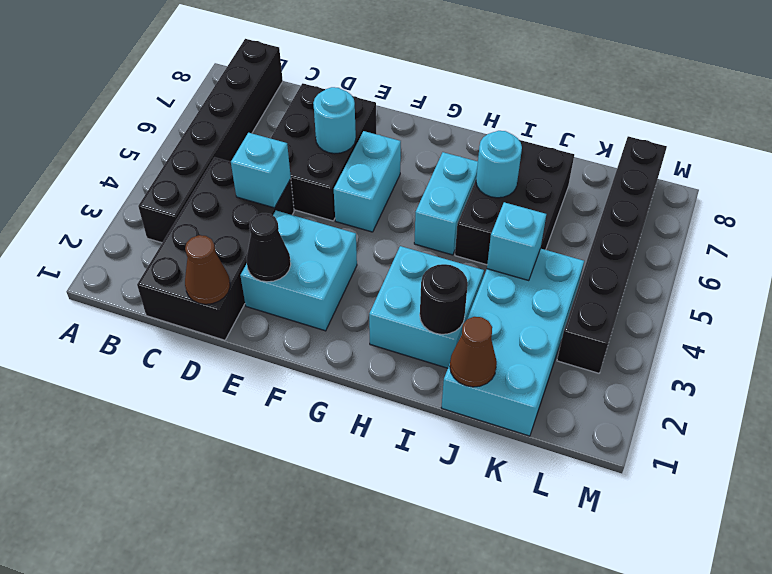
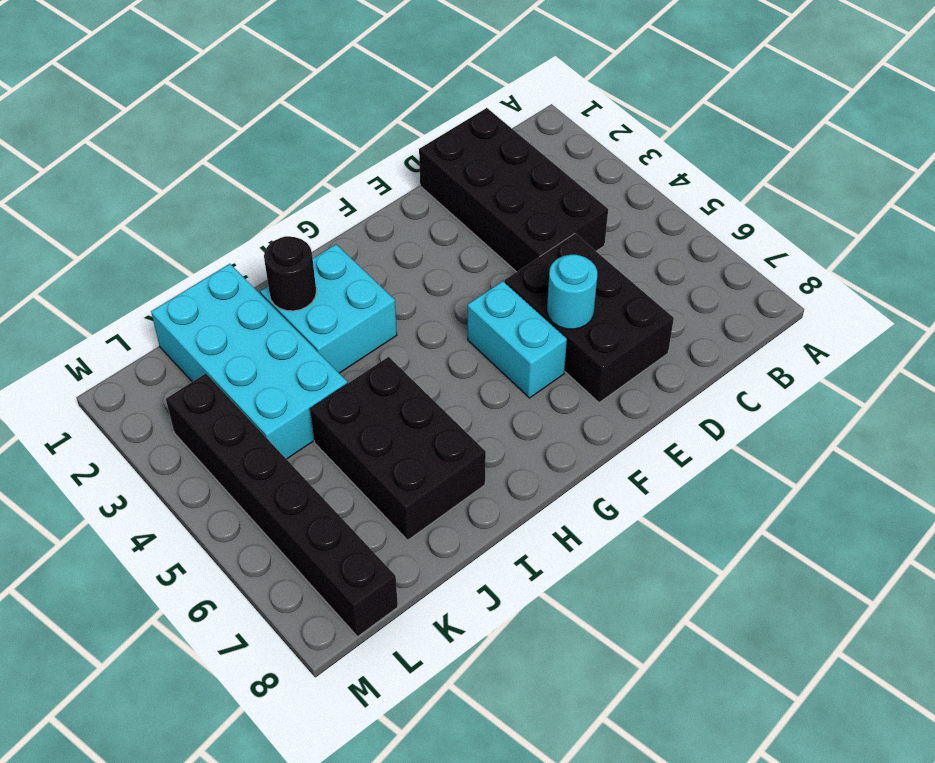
none -> black 1x6 brick [138,39,283,243]
none -> cyan 2x2 brick [240,211,357,331]
none -> cyan 1x2 brick [414,152,478,255]

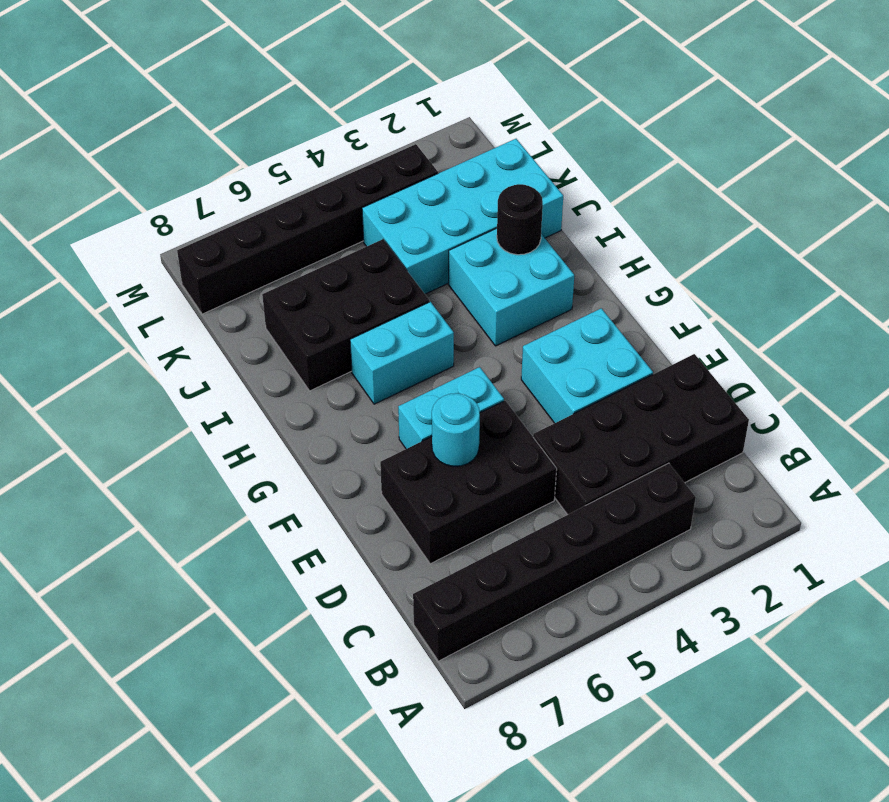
none -> brown 1x1 cone [185,235,230,304]
none -> cyan 1x1 brick [231,133,291,208]
none -> black 1x1 cone [247,213,291,282]

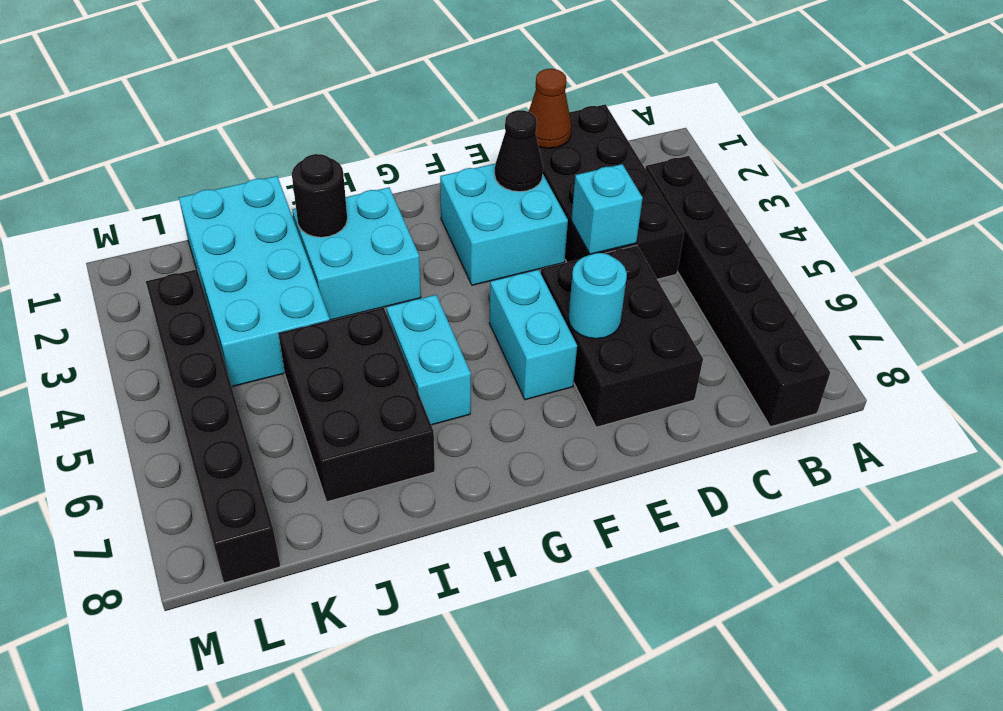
none -> cyan 1x1 round brick [476,131,522,198]
none -> brown 1x1 cone [450,317,497,387]
none -> cyan 1x1 brick [487,202,546,281]

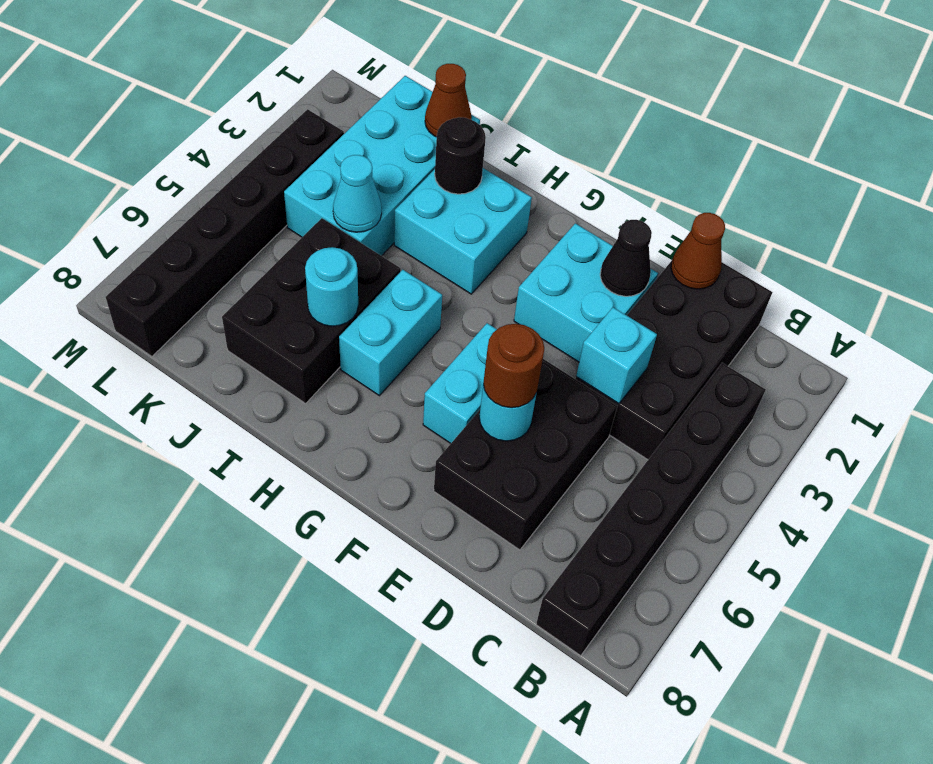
brown 1x1 round brick [483,324,544,408] -> none
cyan 1x1 cone [333,155,382,232] -> cyan 1x1 brick [487,202,546,281]

